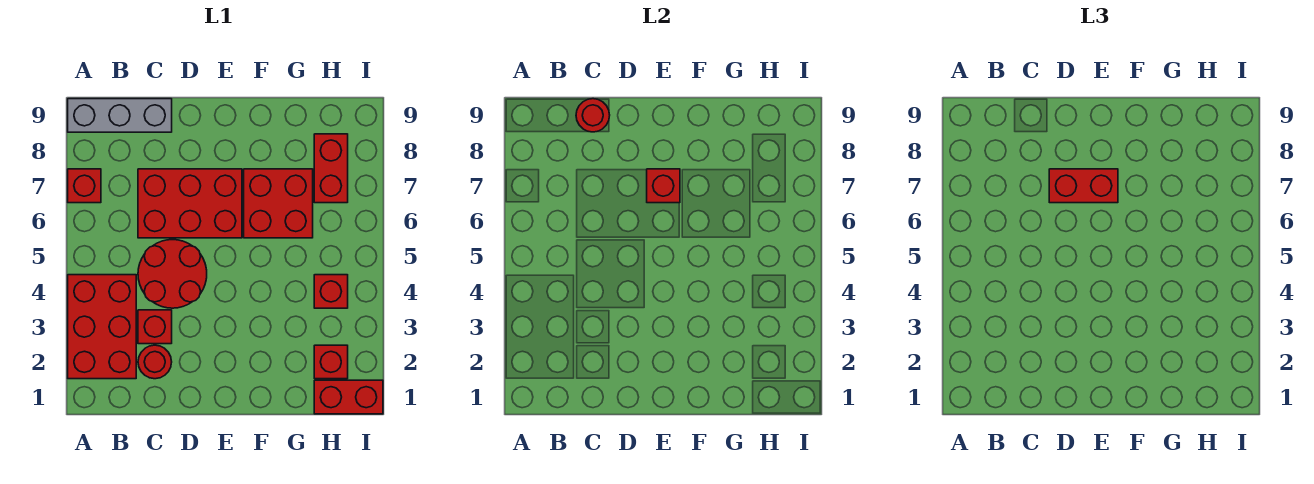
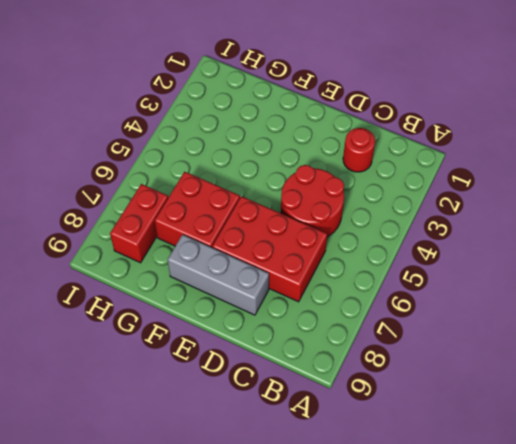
grey 1x3 brick [168,235,269,315] -> grey 1x3 brick moved to [68,99,172,132]
none -> red 2x3 brick [68,275,136,379]
none -> red 1x1 brick [68,169,101,203]
none -> red 1x1 brick [138,310,172,344]

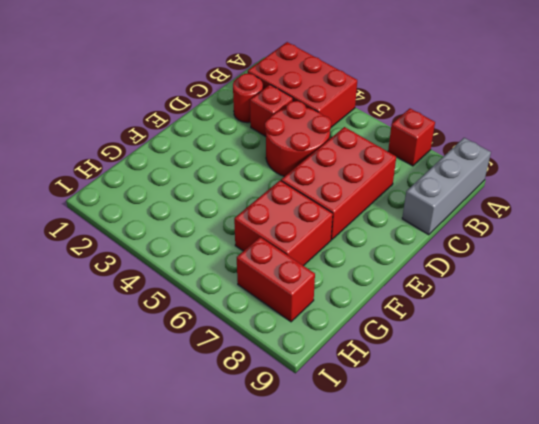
none -> red 1x2 brick [314,380,383,414]
none -> red 1x1 brick [314,345,348,379]
none -> red 1x1 brick [314,275,348,308]

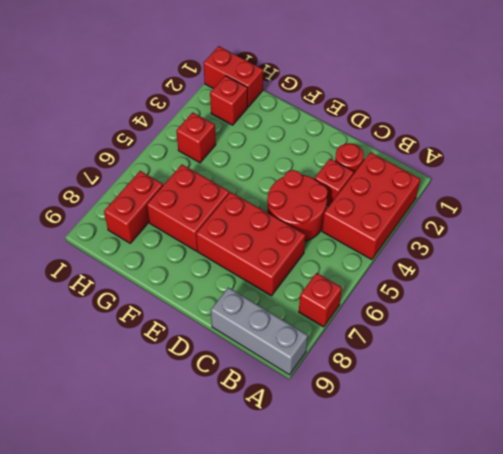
none -> red 1x1 round brick [576,99,610,132]
none -> red 1x1 brick [647,169,680,203]
none -> red 1x2 brick [1049,169,1118,203]

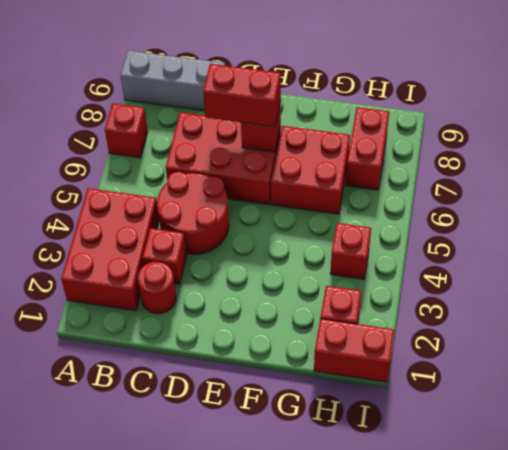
none -> red 1x1 round brick [576,99,610,132]

